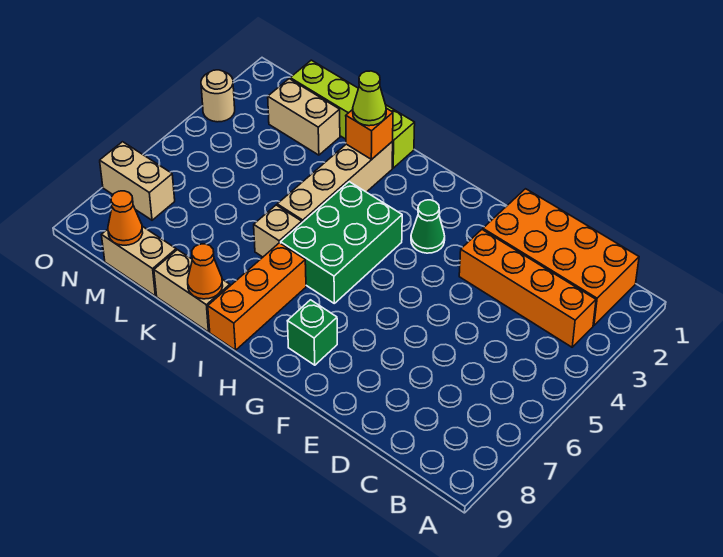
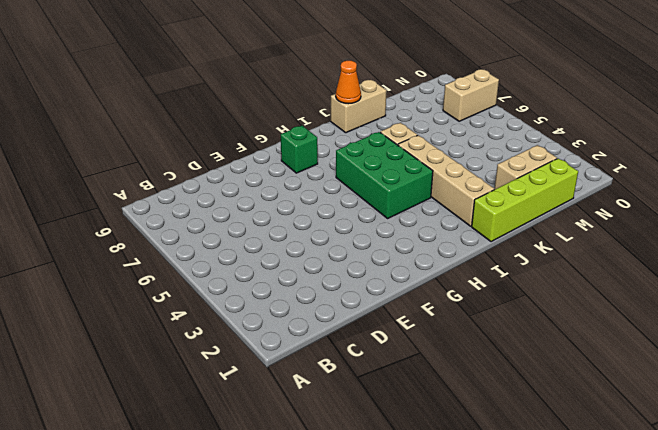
none -> orange 2x4 brick [483,189,639,326]
none -> orange 1x4 brick [459,230,596,347]
none -> green 1x1 cone [411,200,445,253]

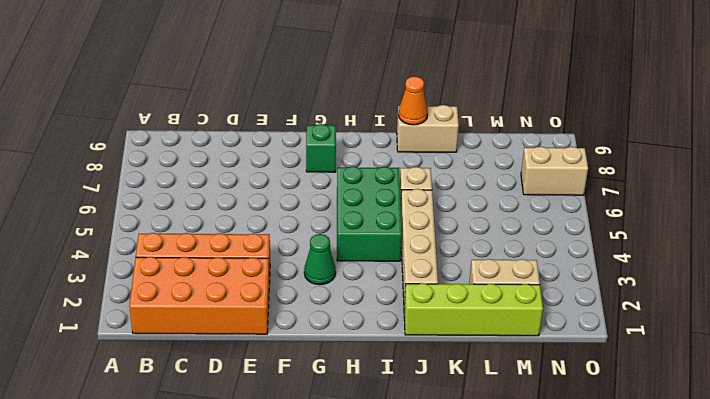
none -> orange 1x3 brick [208,243,306,350]
none -> tan 1x2 brick [102,226,176,296]
none -> tan 1x1 round brick [201,70,235,122]

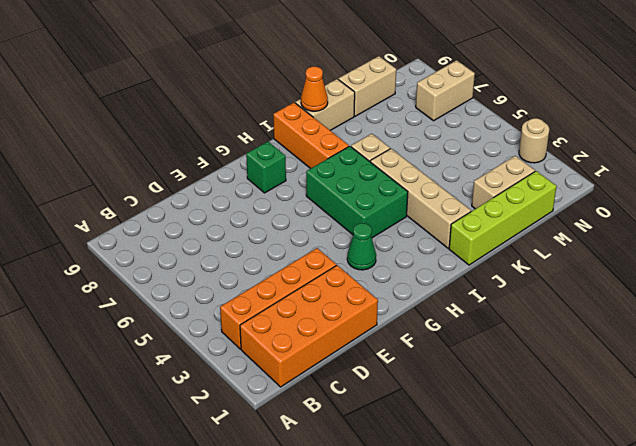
none -> orange 1x1 brick [346,108,393,159]
none -> orange 1x1 cone [108,191,143,245]
none -> lime 1x1 cone [353,71,386,126]

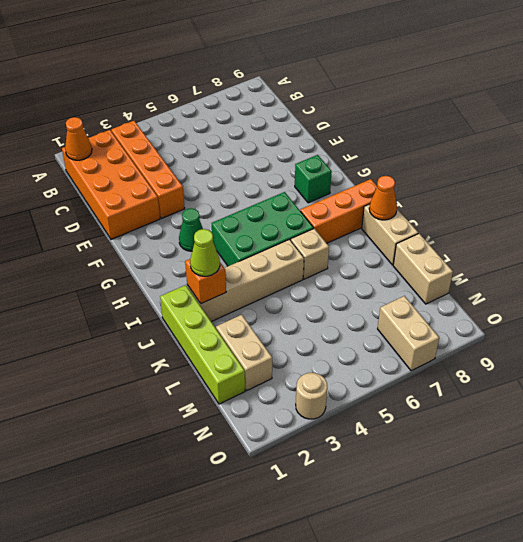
orange 1x1 cone [65,117,92,160] -> orange 1x1 cone moved to [108,191,143,245]

